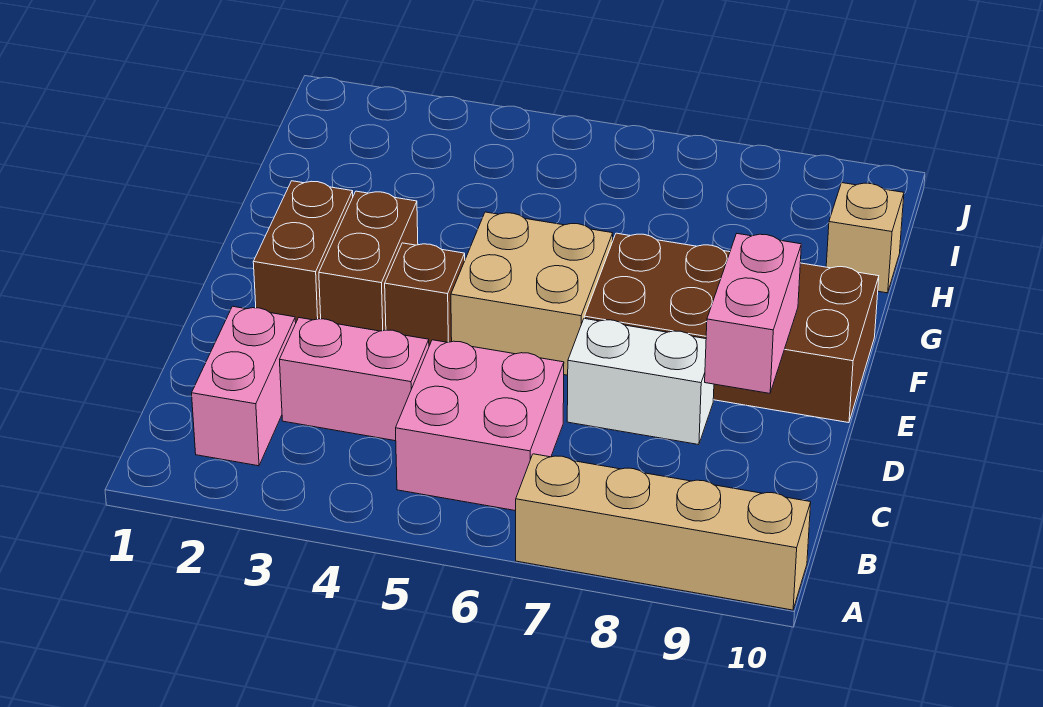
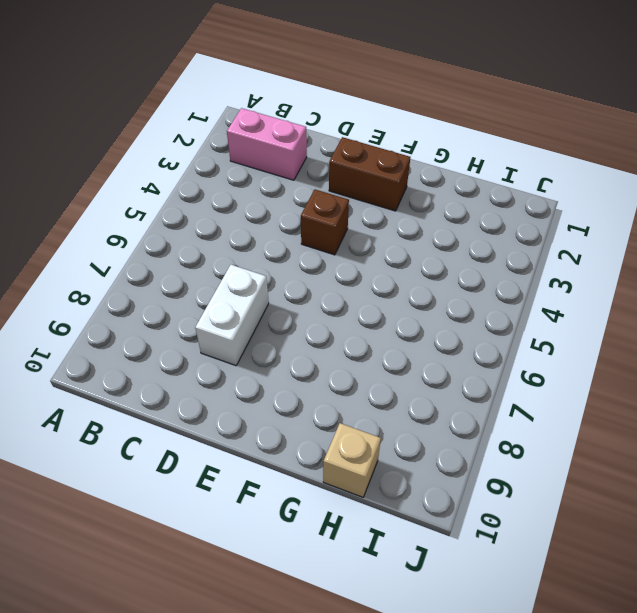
none -> tan 1x4 brick [516,454,811,610]
none -> pink 2x2 brick [396,340,564,511]
none -> pink 1x2 brick [280,318,429,441]

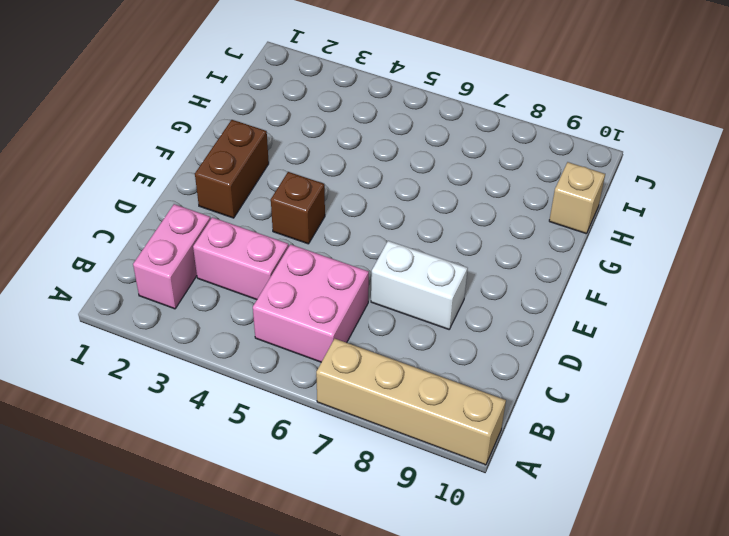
none -> brown 1x2 brick [319,191,418,331]
none -> tan 2x2 brick [451,212,613,375]
none -> brown 2x4 brick [584,233,879,423]

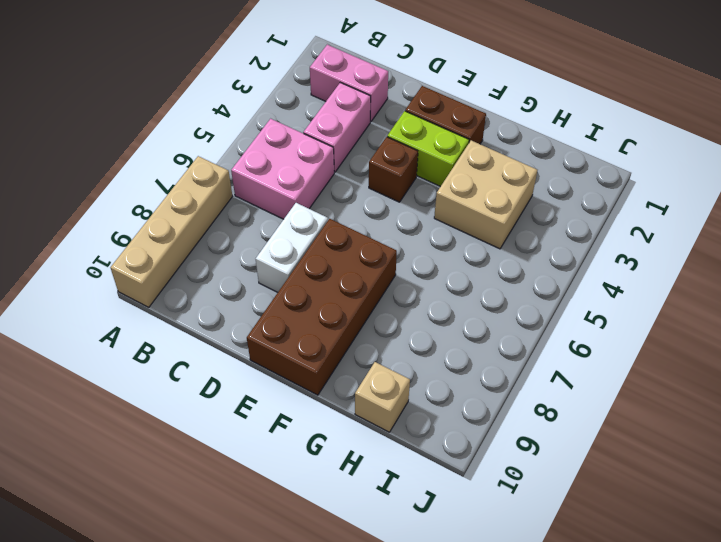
lime 1x2 brick [387,111,469,187] -> brown 1x2 brick [319,191,418,331]
tan 2x2 brick [434,140,537,249] -> tan 2x2 brick moved to [451,212,613,375]
none -> pink 1x2 brick [705,234,801,393]

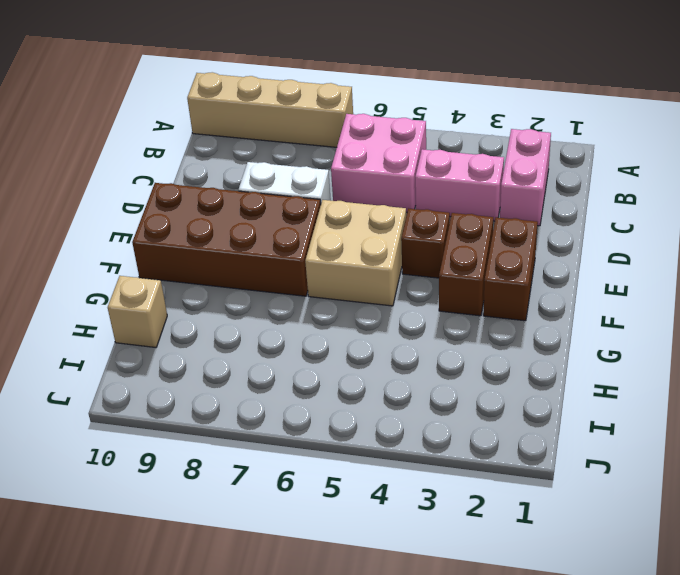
none -> pink 1x2 brick [705,234,801,393]

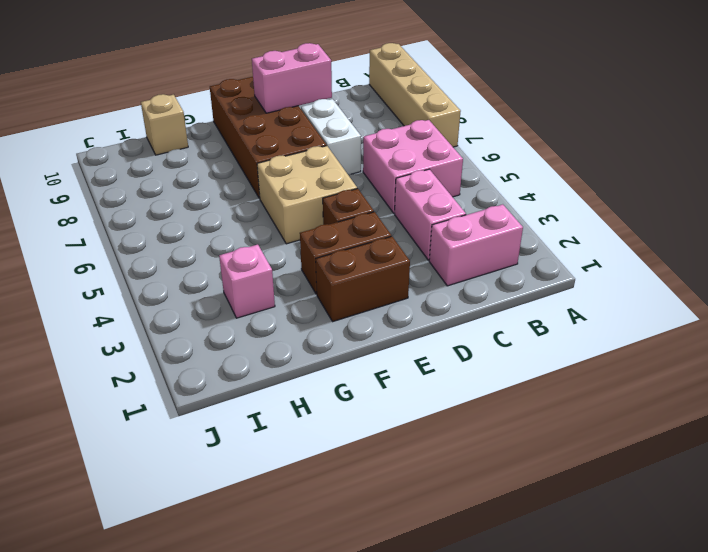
pink 1x1 brick [219,245,275,318] -> none

